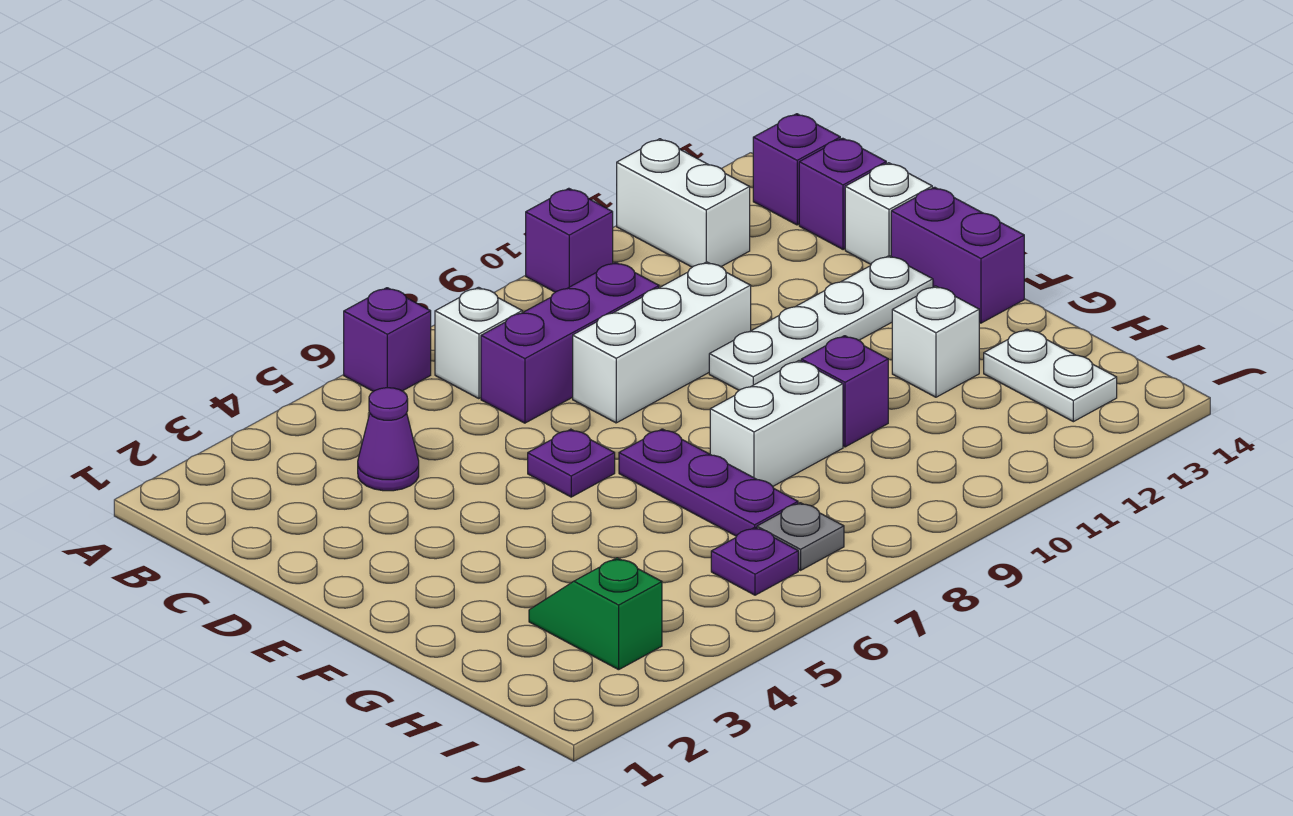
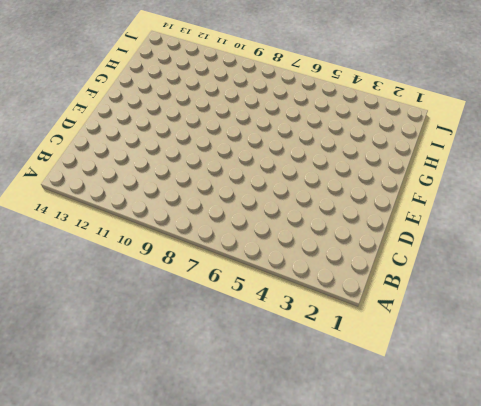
none -> purple 1x1 brick [344,288,431,391]
none -> purple 1x1 brick [526,188,613,292]
none -> white 1x2 brick [617,139,750,267]

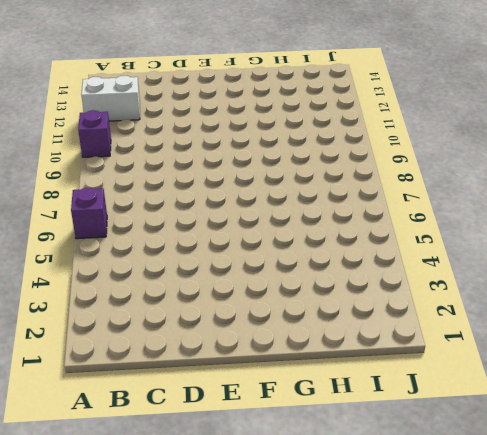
none -> white 1x1 brick [435,287,522,399]
none -> purple 1x1 brick [753,114,840,225]
none -> purple 1x1 cone [358,388,419,491]

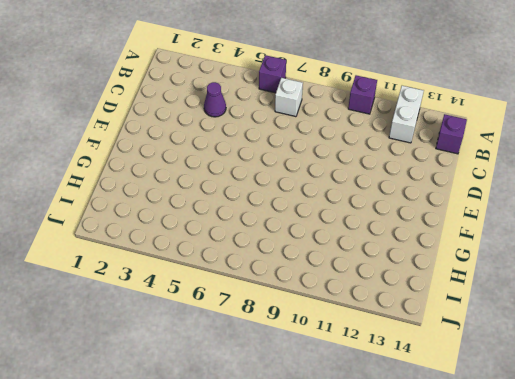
none -> purple 1x3 brick [481,262,659,423]
none -> purple 1x1 brick [799,138,886,250]
none -> white 1x3 brick [573,262,751,423]

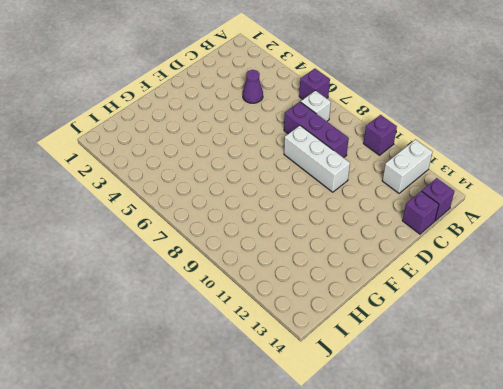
none -> white 1x1 brick [845,163,932,264]
none -> purple 1x1 plate [528,429,615,497]
none -> white 1x4 plate [709,256,933,390]

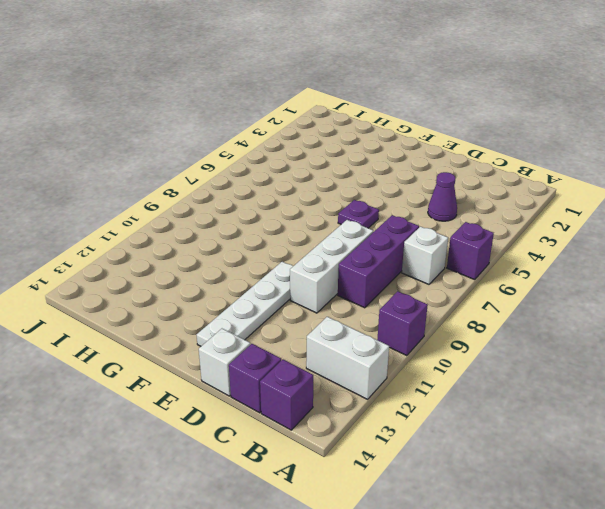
none -> purple 1x2 brick [891,187,1024,323]
none -> purple 1x3 plate [619,429,798,536]
none -> white 1x2 brick [710,360,843,486]

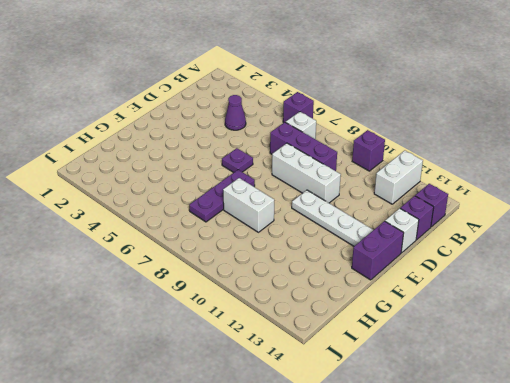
none -> purple 1x1 brick [801,336,888,447]
none -> white 1x1 brick [892,286,979,397]
none -> green 1x2 slope [529,558,662,670]

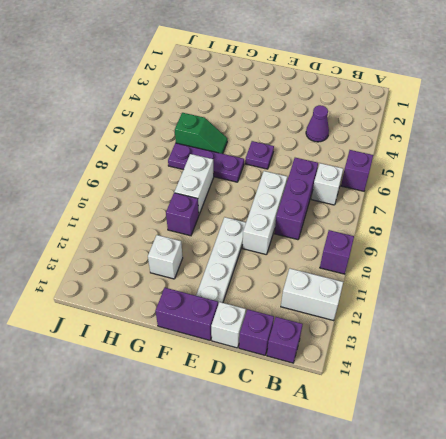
green 1x2 slope [175,113,227,154] -> green 1x2 slope moved to [529,558,662,670]
none -> white 1x2 plate [984,329,1117,422]
none -> purple 1x1 plate [711,527,798,595]
none -> grey 1x1 plate [757,503,844,570]

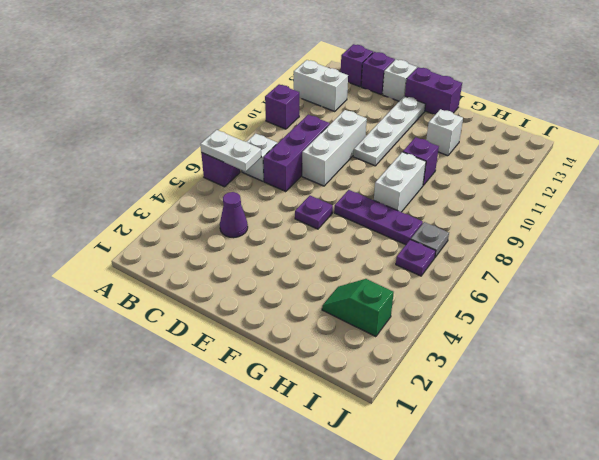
white 1x2 plate [200,130,261,172] -> white 1x2 plate moved to [984,329,1117,422]

